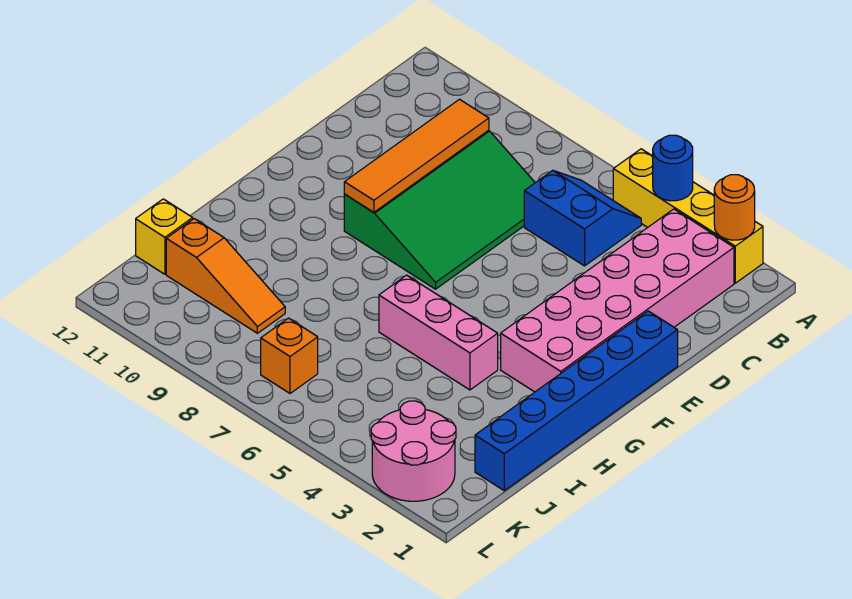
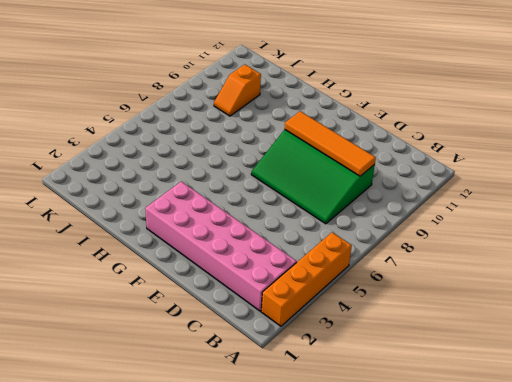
orange 1x4 brick [261,232,352,326] -> yellow 1x4 brick [613,149,763,283]
orange 1x2 slope [214,64,261,116] -> orange 1x3 slope [166,219,285,333]
none -> blue 2x2 slope [524,170,641,266]
none -> blue 1x6 brick [475,311,678,491]
none -> pink 1x3 brick [379,275,498,390]

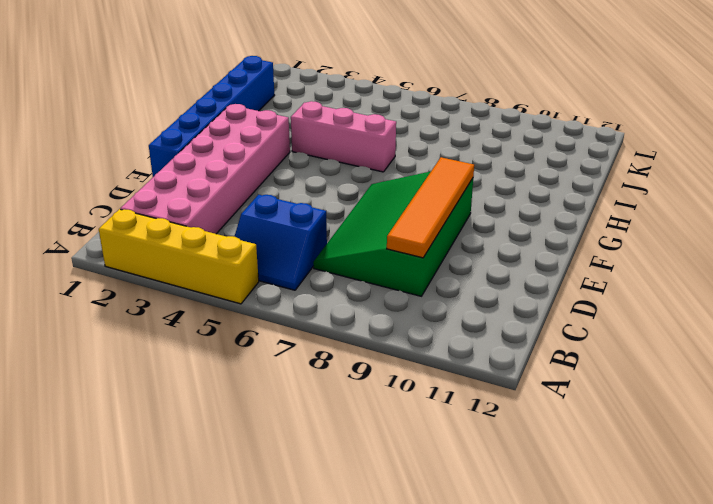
none -> orange 1x3 slope [166,219,285,333]
none -> yellow 1x1 brick [136,199,193,274]
none -> pink 2x2 round brick [371,401,456,501]

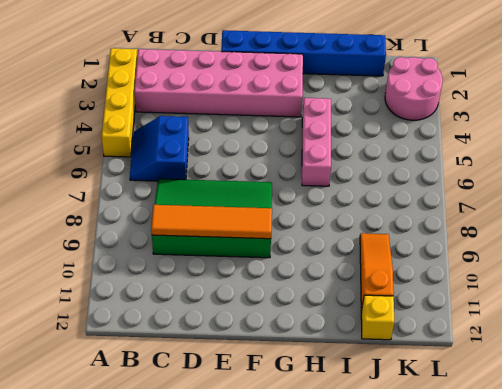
none -> orange 1x1 brick [261,318,318,393]
none -> orange 1x1 round brick [714,175,755,240]
none -> blue 1x1 round brick [653,135,693,201]

